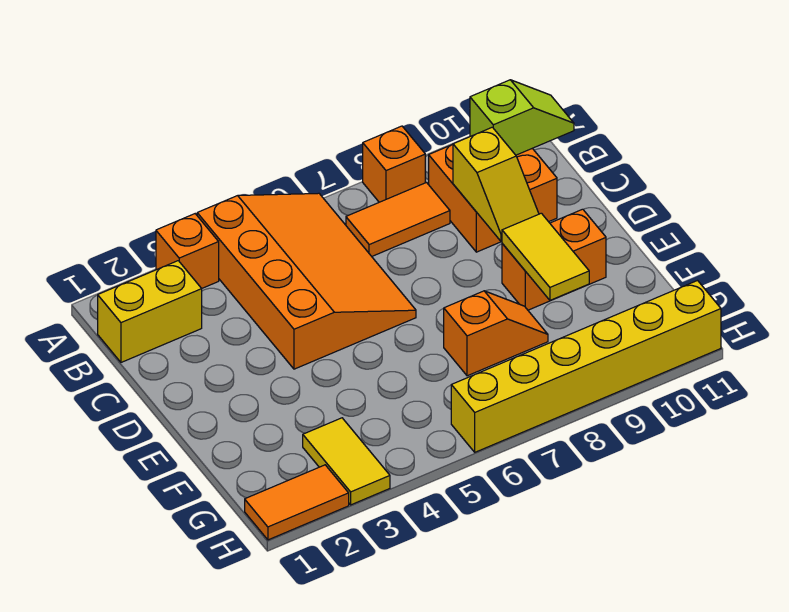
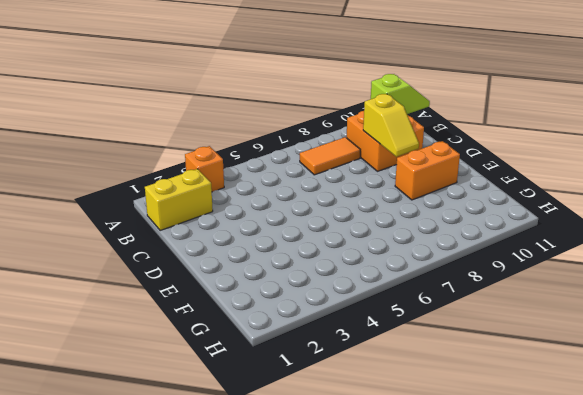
none -> orange 3x4 slope [197,193,416,369]
none -> orange 1x1 brick [363,126,425,202]
none -> orange 1x2 slope [444,291,548,376]

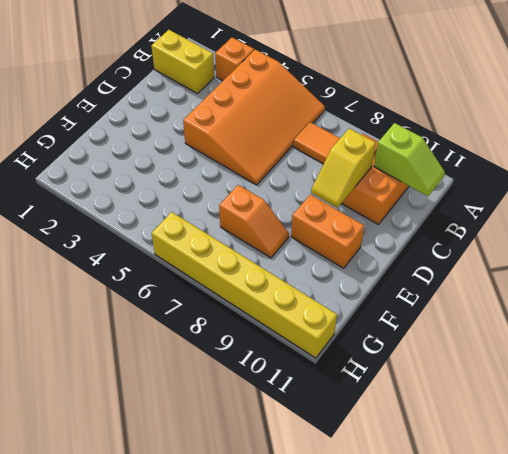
none -> orange 1x1 brick [363,126,425,202]
none -> yellow 1x2 tile [303,418,390,505]
none -> orange 1x2 tile [245,465,349,540]

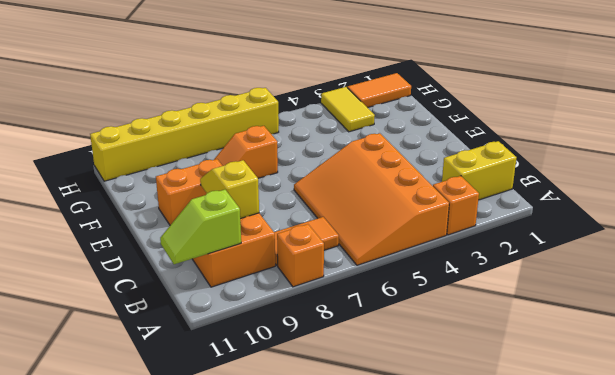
none -> yellow 1x2 tile [502,213,589,301]

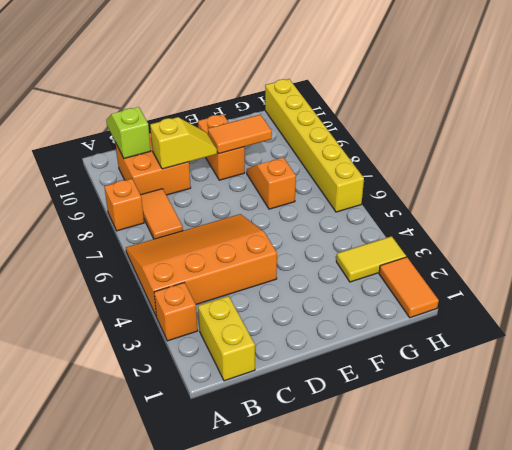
orange 1x2 tile [208,115,272,154] -> yellow 1x2 tile [502,213,589,301]

